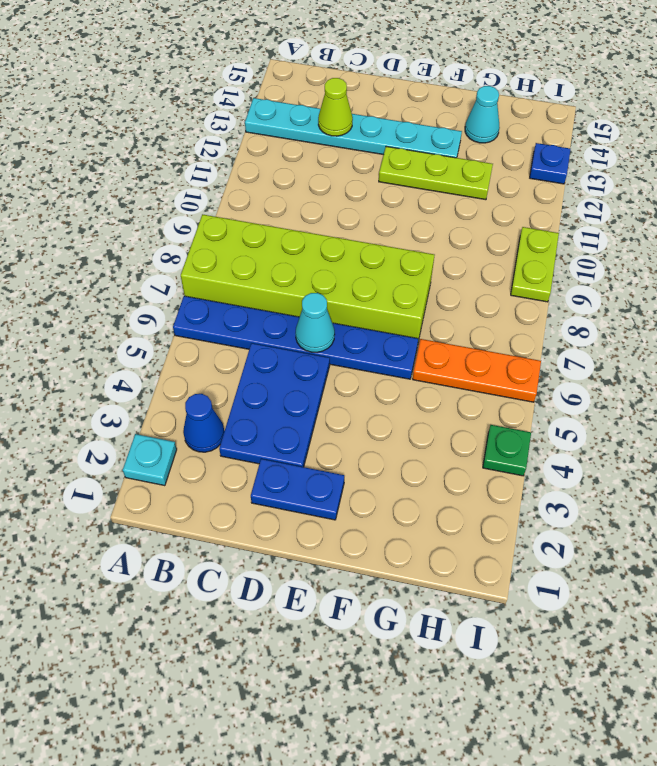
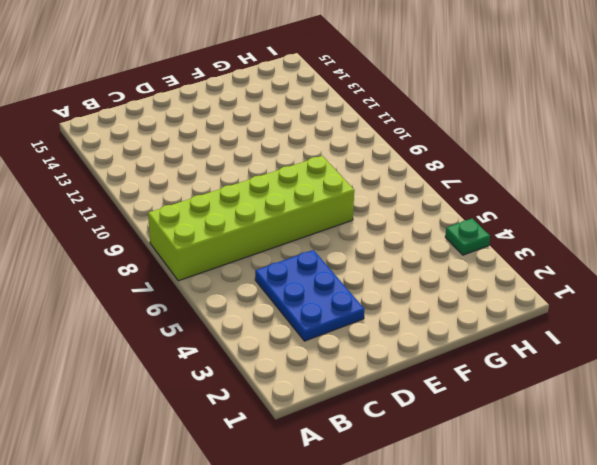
none -> cyan 1x1 plate [123,434,177,486]
none -> blue 1x6 plate [173,296,418,379]
none -> cyan 1x6 plate [245,98,462,158]

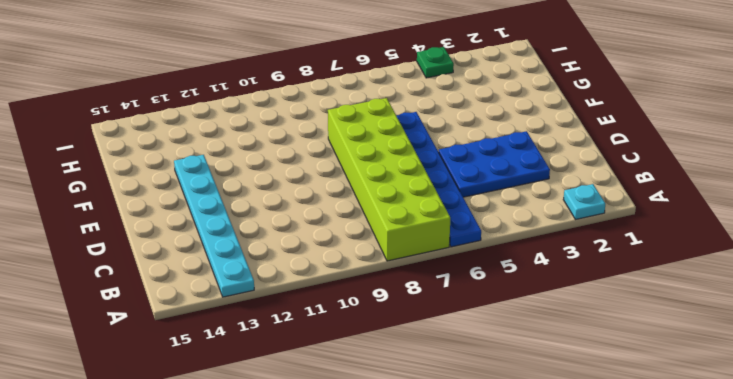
none -> blue 1x1 cone [183,394,224,452]
none -> blue 1x2 plate [251,459,344,520]
none -> lime 1x3 plate [379,146,493,200]

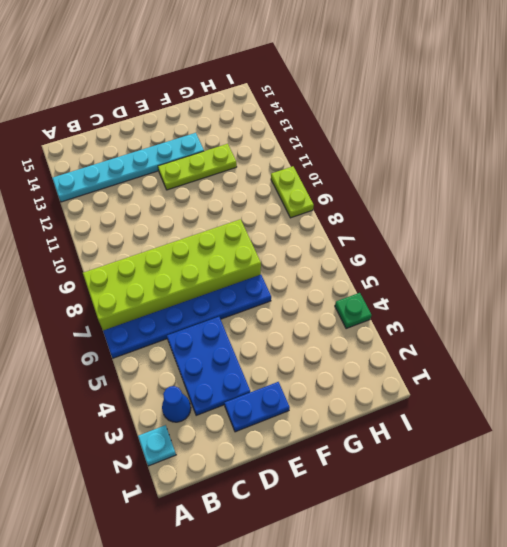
none -> orange 1x3 plate [413,339,541,402]
none -> cyan 1x1 cone [465,86,500,143]
none -> blue 1x1 plate [530,143,570,184]

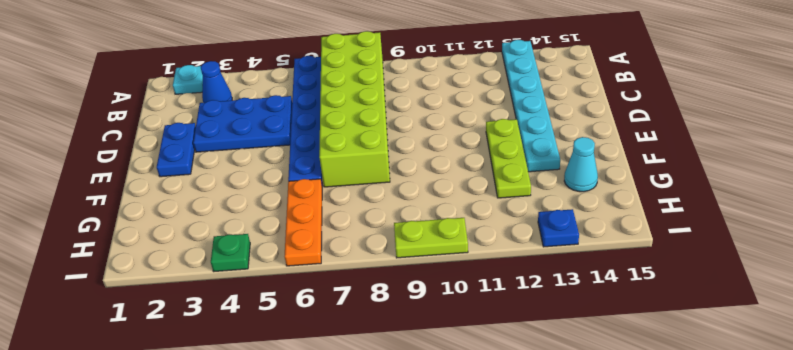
none -> lime 1x1 cone [318,78,353,136]
none -> cyan 1x1 cone [296,293,335,352]

